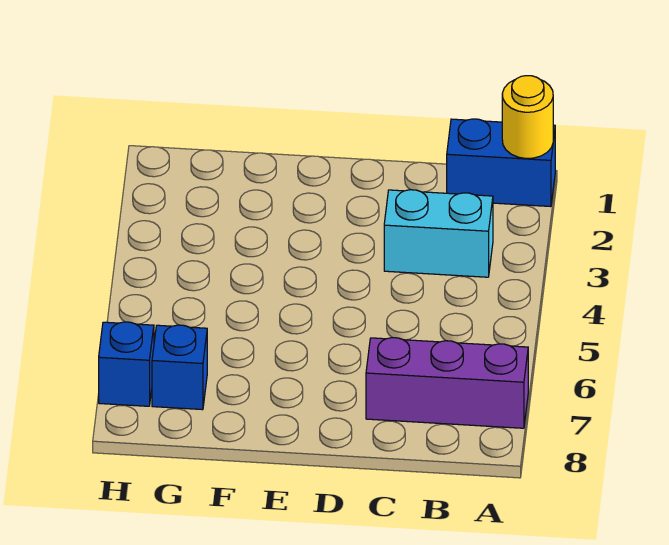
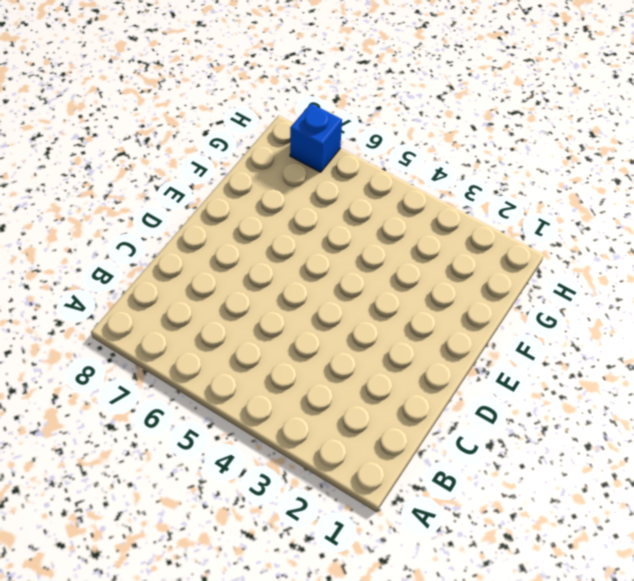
none -> blue 1x2 brick [447,119,555,207]
none -> purple 1x3 brick [366,338,528,428]

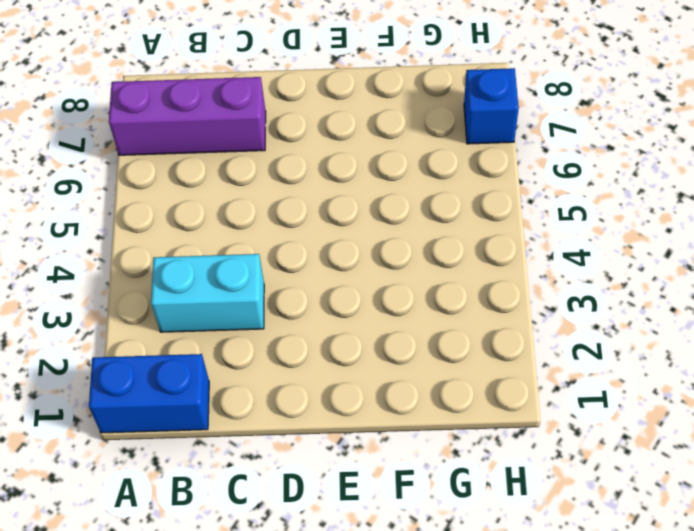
none -> blue 1x1 brick [152,325,207,410]
none -> yellow 1x1 round brick [502,76,553,158]

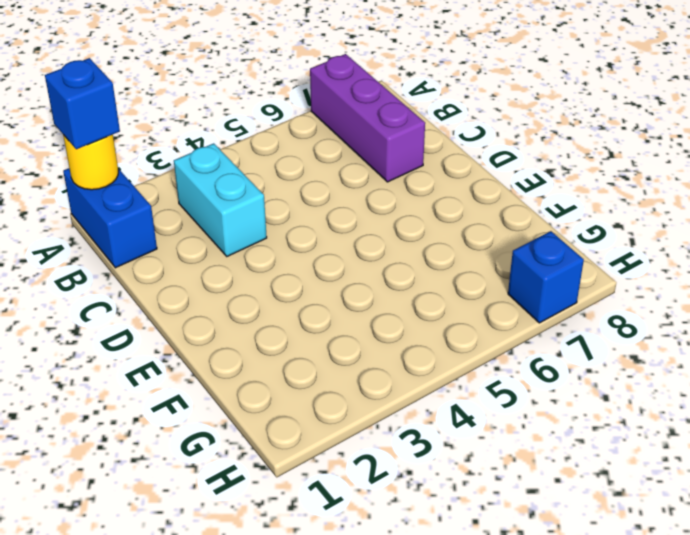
blue 1x1 brick [45,58,120,149] -> blue 1x1 brick moved to [152,325,207,410]

